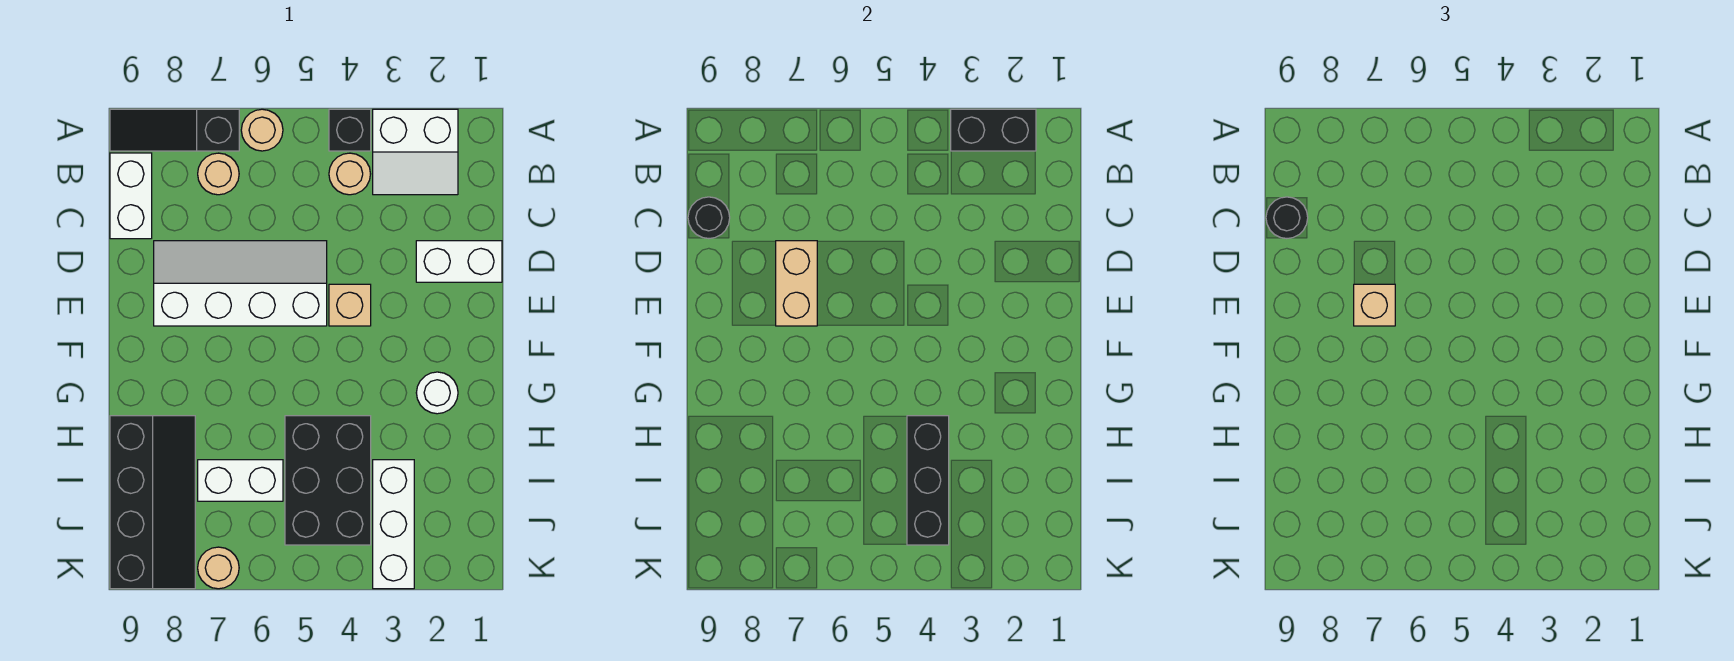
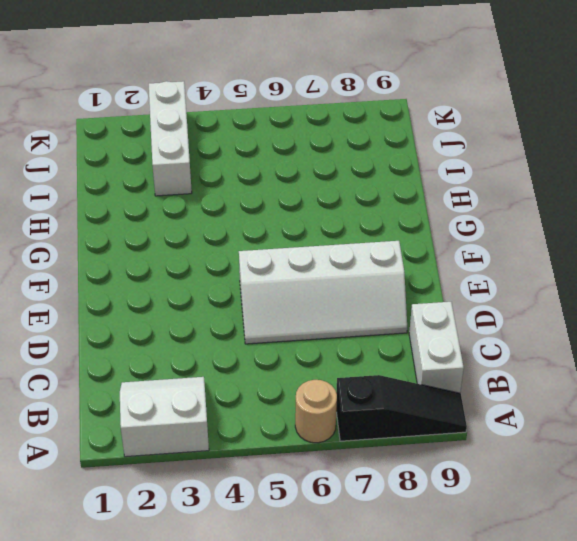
none -> black 1x1 brick [329,109,371,151]
none -> tan 1x1 round brick [329,153,370,195]
none -> tan 1x1 round brick [198,153,239,195]

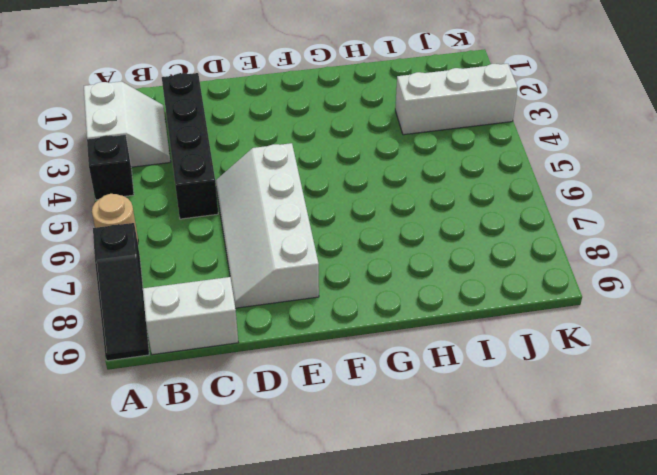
black 1x4 brick [162,73,218,219] -> none
none -> tan 1x1 round brick [329,153,370,195]
none -> tan 1x1 round brick [198,153,239,195]
none -> white 1x2 brick [416,241,502,282]

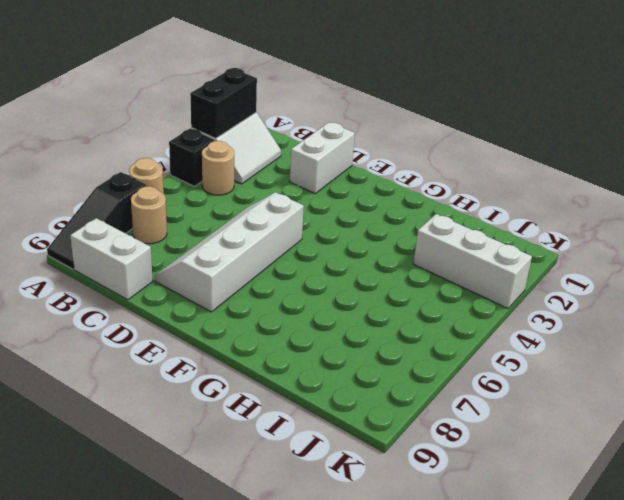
none -> tan 1x1 brick [329,284,371,326]
none -> white 1x1 round brick [416,372,458,414]
none -> black 2x3 brick [285,416,371,545]

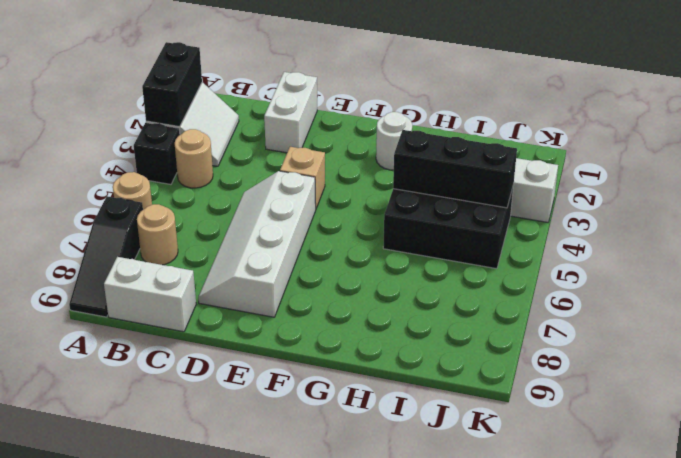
none -> black 2x4 slope [110,416,195,589]
none -> white 1x2 brick [198,460,283,501]
none -> tan 1x1 round brick [198,547,239,589]

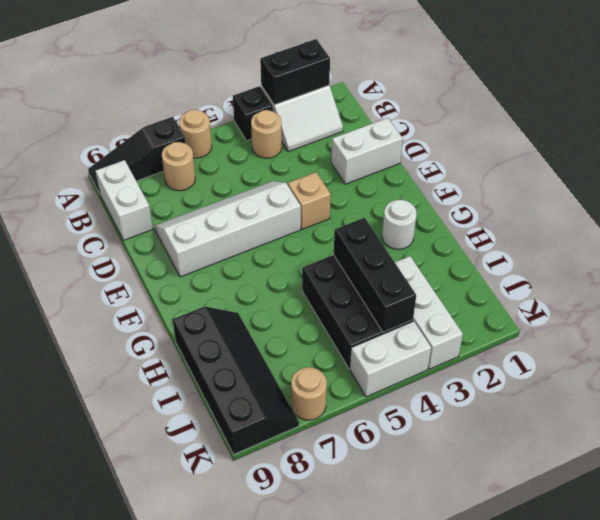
white 1x2 brick [350,321,431,397] -> white 1x2 brick moved to [198,460,283,501]
none -> black 1x1 round brick [688,197,730,239]
none -> tan 1x2 brick [776,241,817,326]
none -> black 1x1 round brick [1266,197,1308,239]

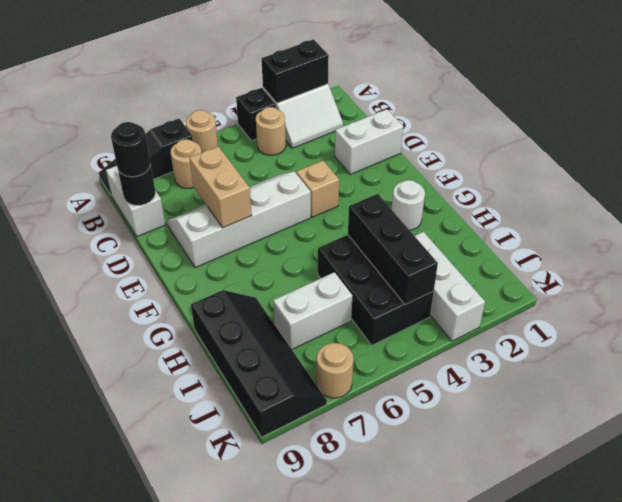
none -> tan 1x1 brick [1354,284,1395,326]

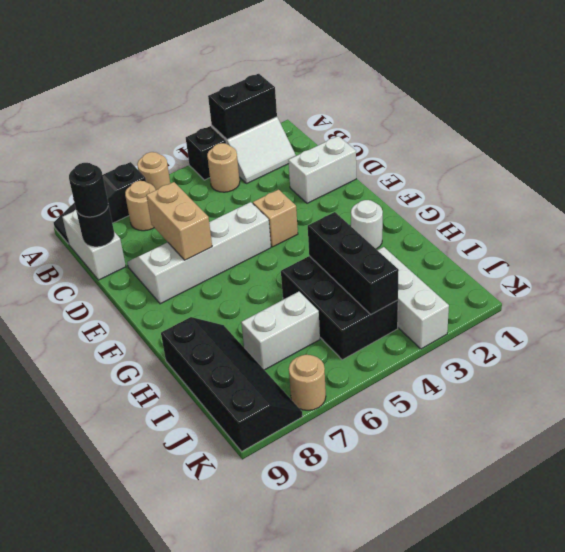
none -> tan 1x1 brick [1354,284,1395,326]

